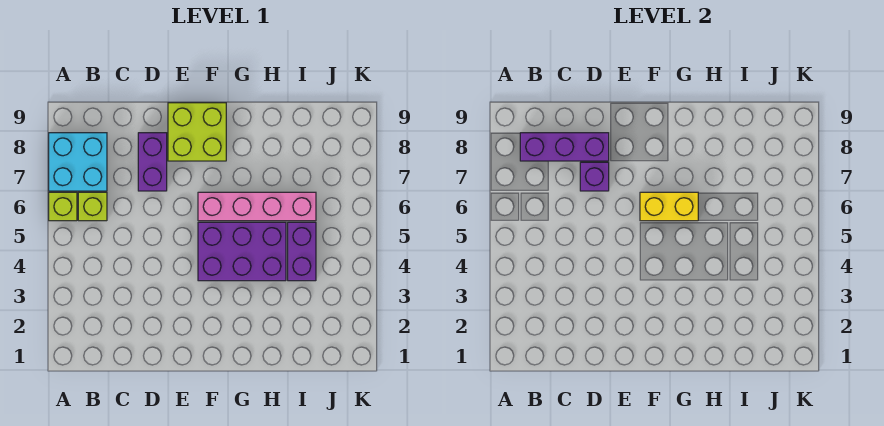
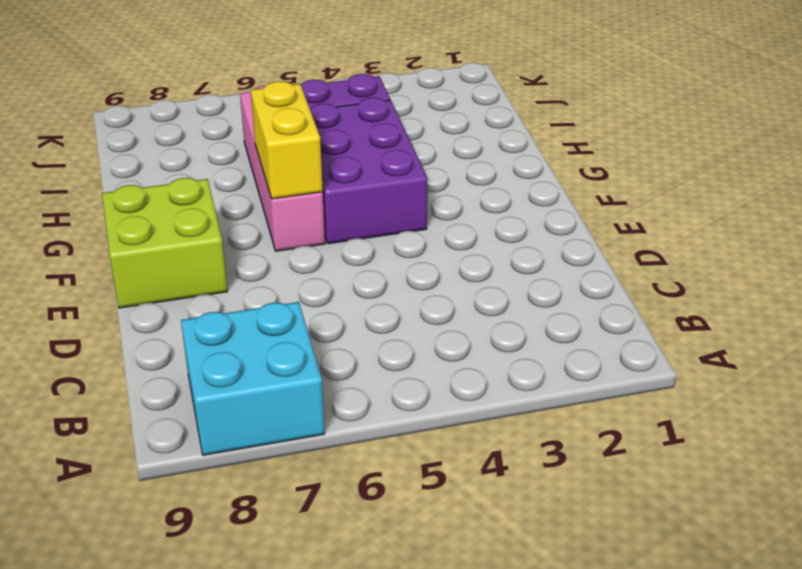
none -> lime 1x1 brick [49,192,77,221]
none -> lime 1x1 brick [78,192,107,221]

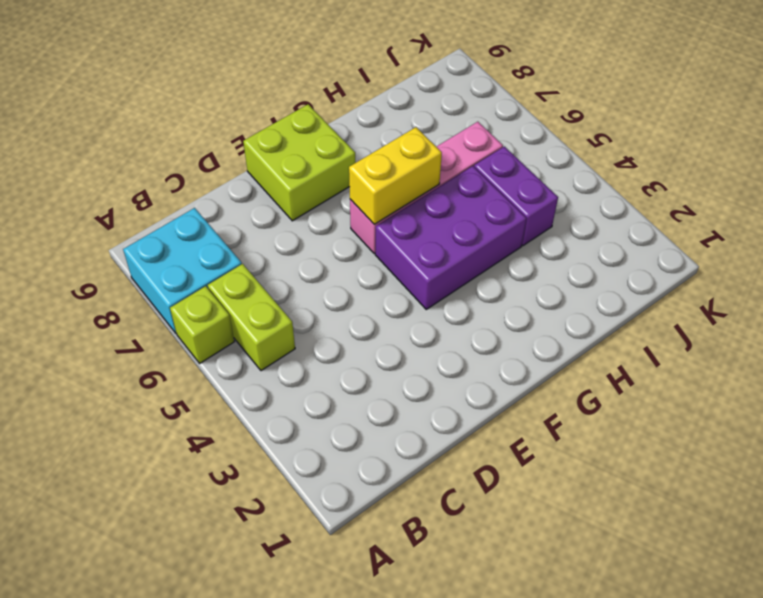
lime 1x2 brick [208,264,295,371] -> lime 1x1 brick [78,192,107,221]
none -> purple 1x2 brick [138,133,167,191]
none -> purple 1x3 brick [520,133,609,161]

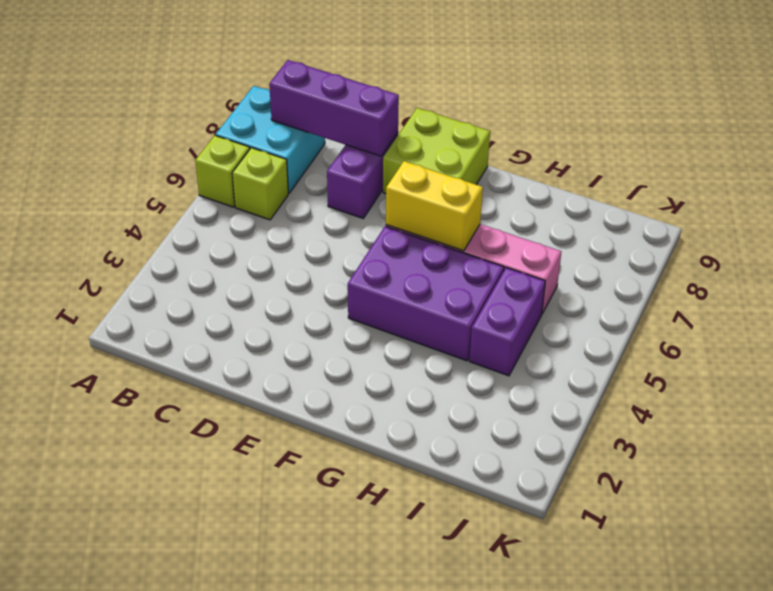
none -> purple 1x1 brick [580,162,609,191]

